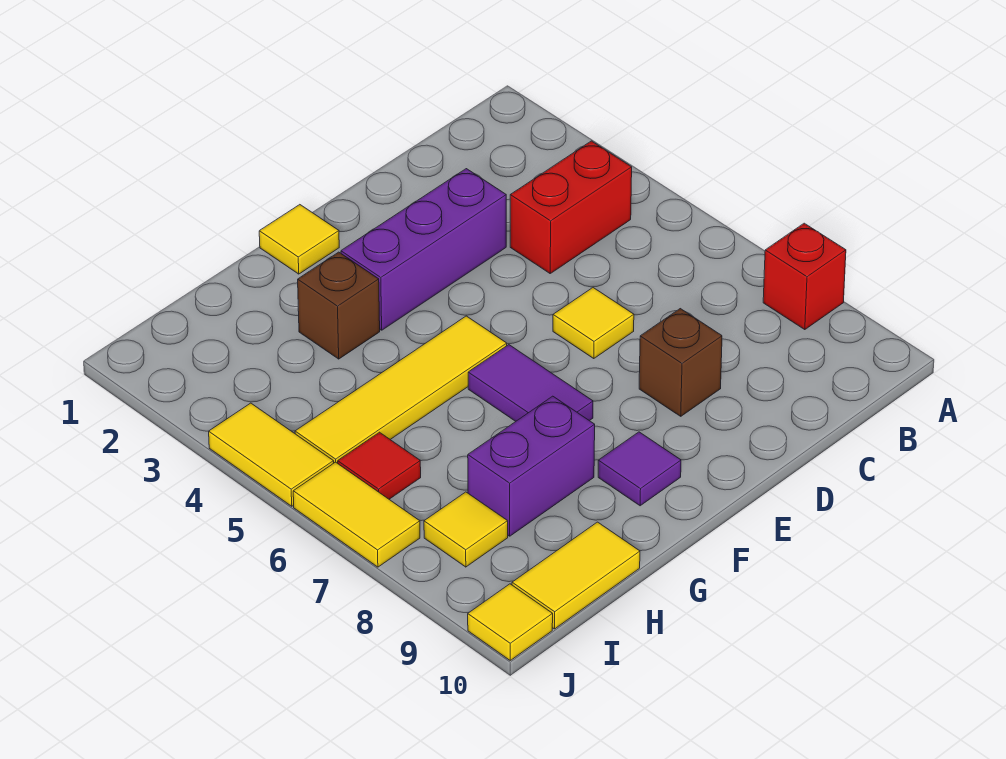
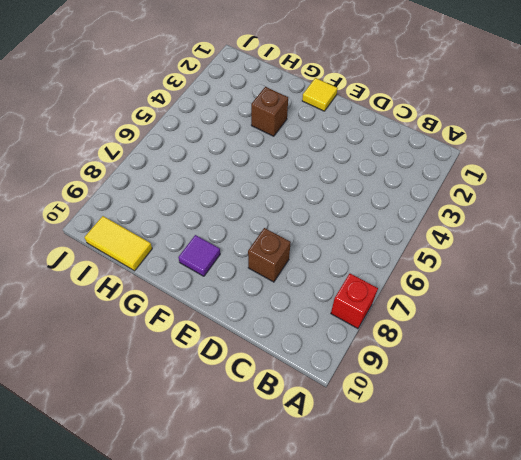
none -> red 1x2 brick [510,141,632,273]
none -> purple 1x3 brick [341,169,506,330]
none -> yellow 1x1 tile [553,288,634,359]

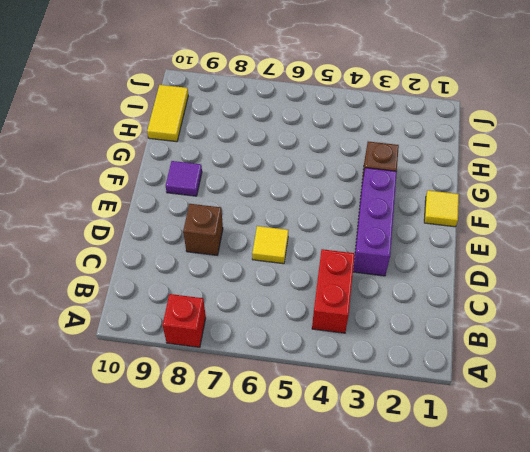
none -> yellow 1x4 tile [295,316,507,463]
none -> purple 1x2 tile [468,345,593,421]
none -> purple 1x2 brick [468,396,595,536]

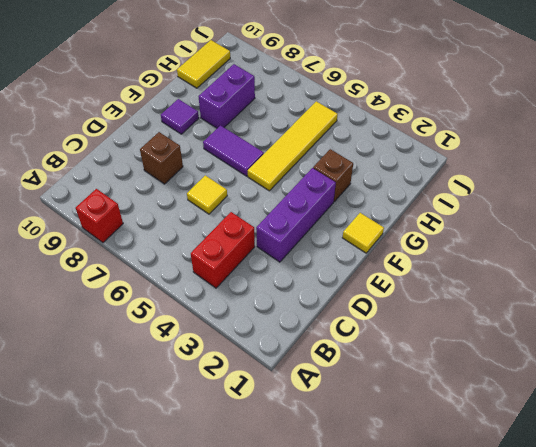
none -> red 1x1 tile [338,432,421,499]
none -> yellow 1x1 tile [424,492,508,567]
none -> yellow 1x2 tile [209,403,334,506]

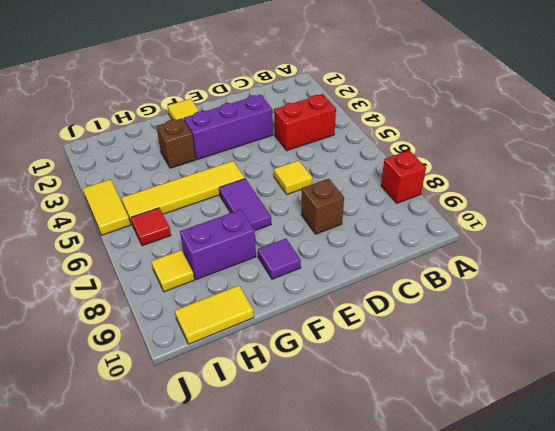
none -> yellow 1x2 tile [293,462,420,567]
none -> yellow 1x1 tile [468,584,553,660]

